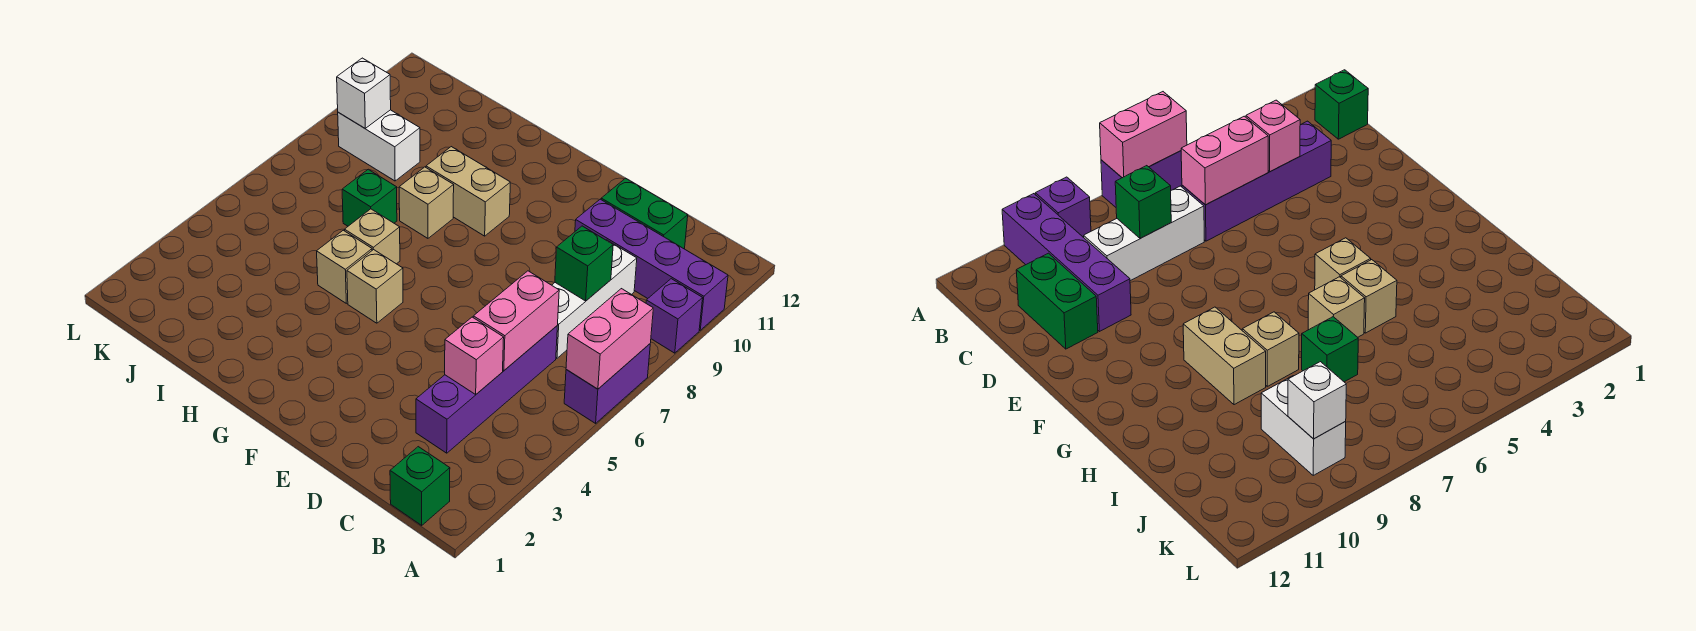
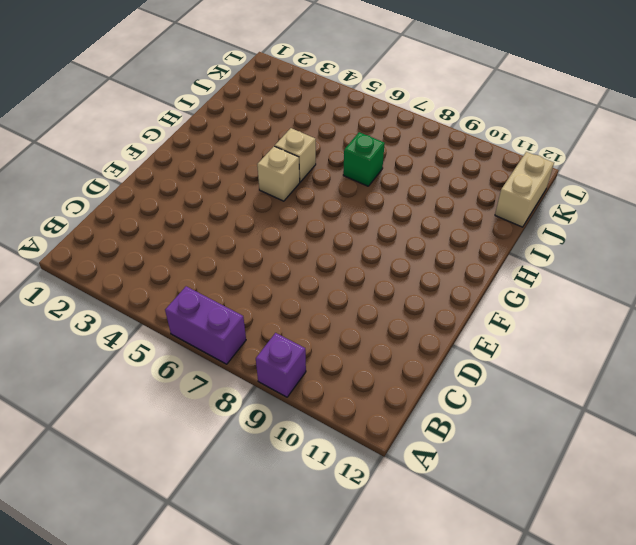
tan 1x2 brick [495,152,554,227] -> tan 1x2 brick moved to [426,147,510,236]
none -> purple 1x4 brick [575,199,728,330]
none -> green 1x1 brick [390,447,450,525]
none -> purple 1x4 brick [416,326,557,453]

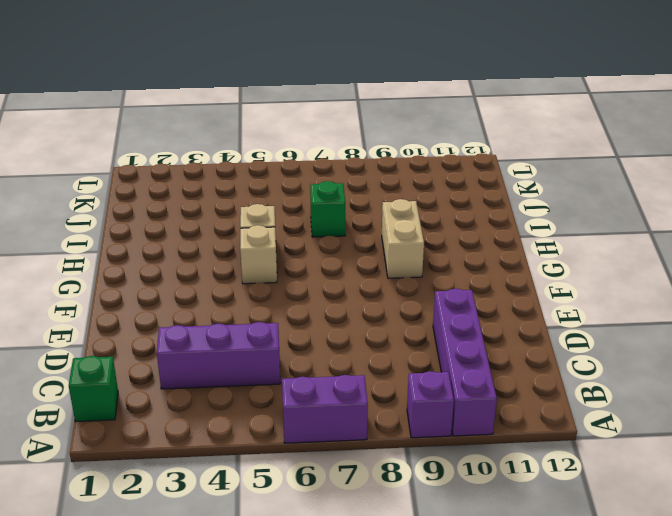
purple 1x3 brick [157,322,280,389] -> purple 1x4 brick [416,326,557,453]
none -> white 1x3 brick [552,240,637,358]
none -> green 1x2 brick [601,178,688,249]
none -> tan 1x1 brick [345,209,400,264]

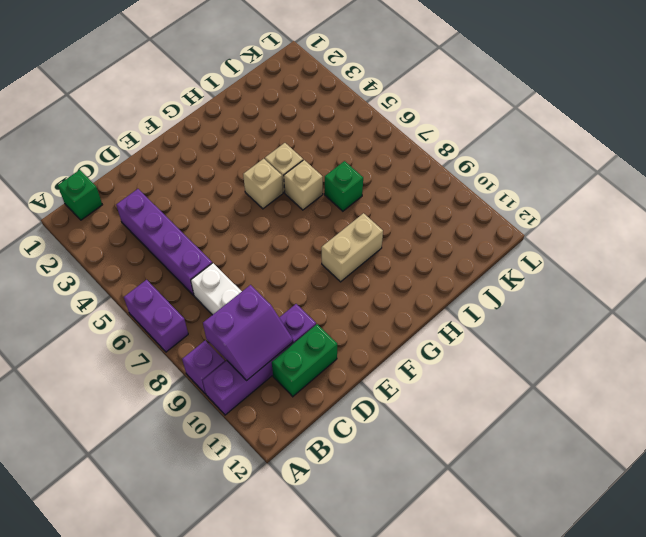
purple 2x2 slope [203,285,293,381] -> none
none -> tan 1x1 brick [399,167,454,238]
none -> white 1x2 brick [338,110,420,181]
none -> pink 1x2 brick [566,289,653,389]

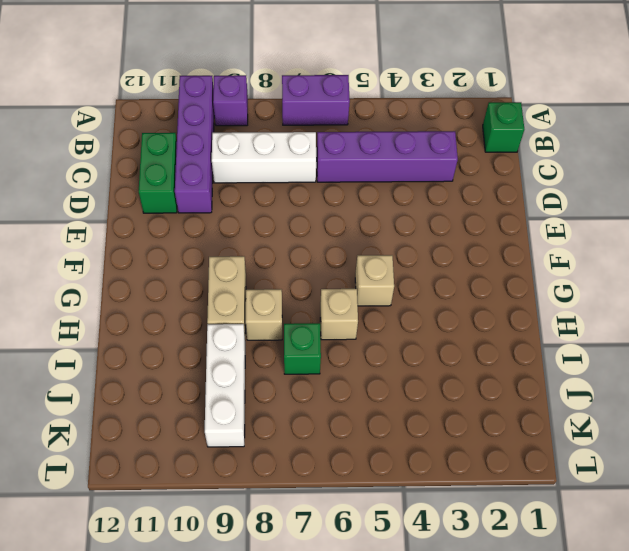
white 1x3 brick [205,324,245,447] -> white 1x2 brick [338,110,420,181]
none -> tan 1x1 brick [317,230,372,303]
none -> pink 1x2 brick [566,289,653,389]
none -> pink 1x1 brick [445,317,504,394]

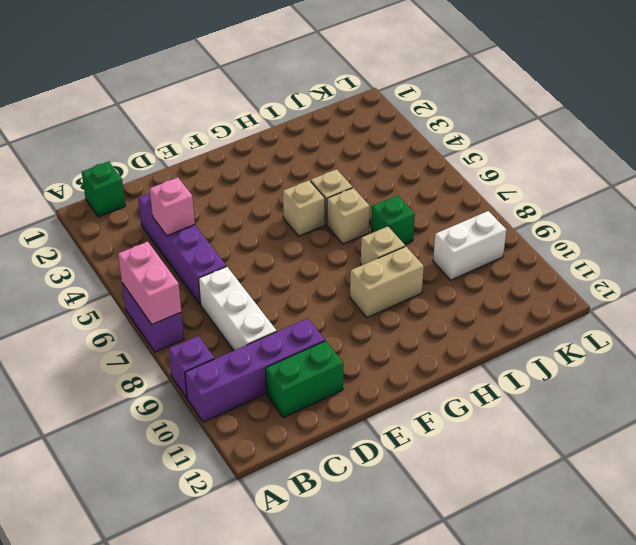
none -> pink 1x2 brick [473,271,559,371]
none -> green 1x1 brick [555,226,613,301]
none -> white 1x1 brick [337,58,391,128]

